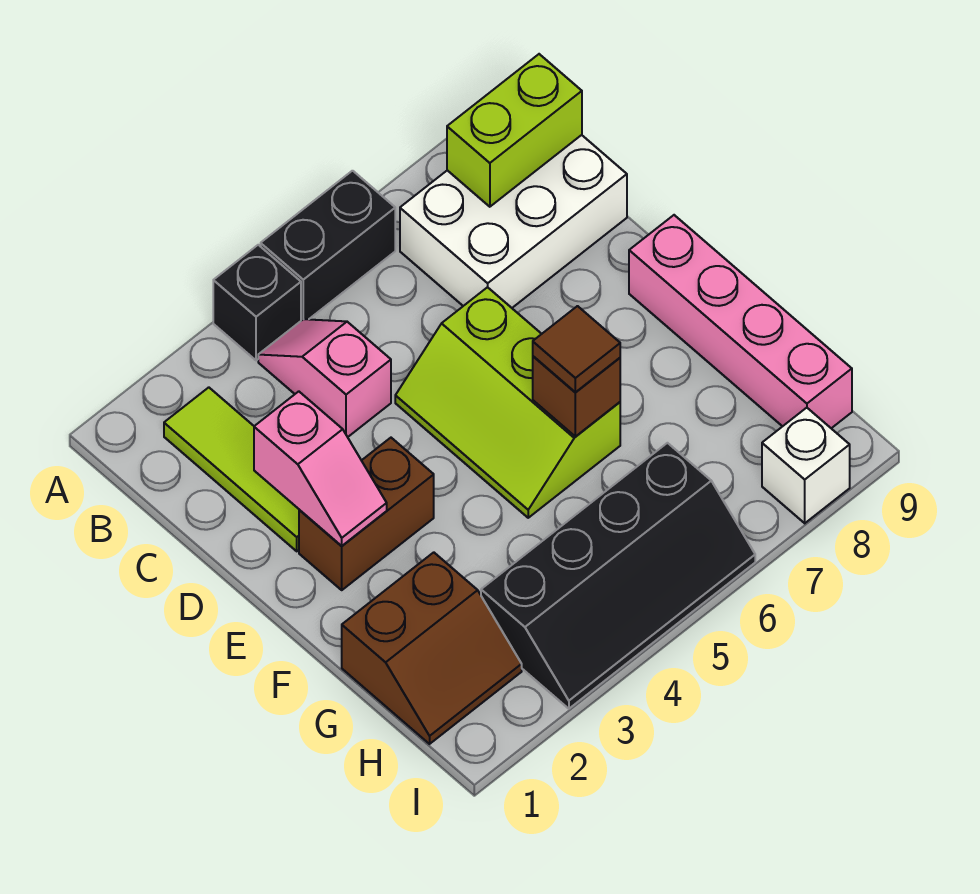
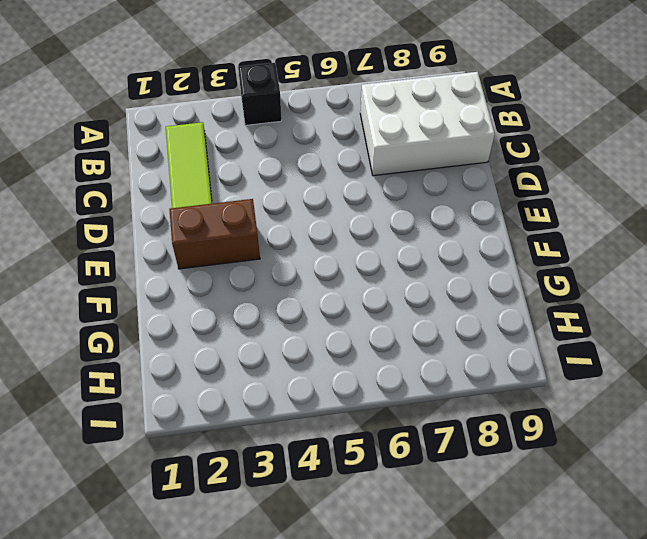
none -> black 1x2 brick [261,171,395,321]
none -> pink 1x2 slope [258,319,391,437]
none -> lime 2x3 slope [395,287,620,518]

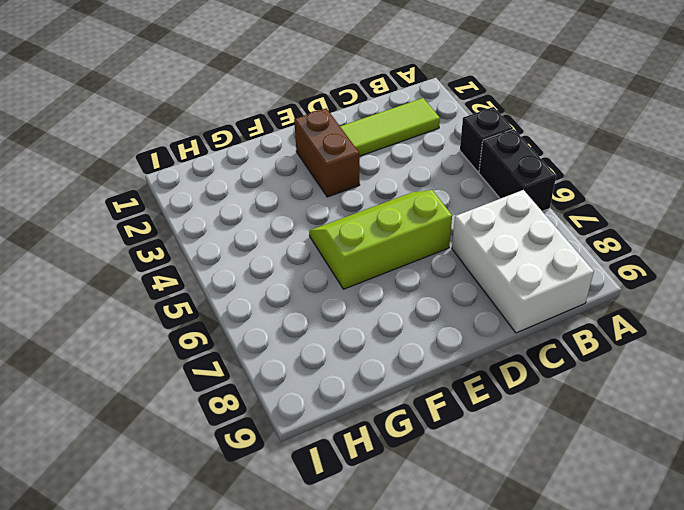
none -> pink 1x2 slope [258,319,391,437]
none -> pink 1x4 brick [629,215,852,428]
none -> brown 2x2 slope [342,552,522,744]

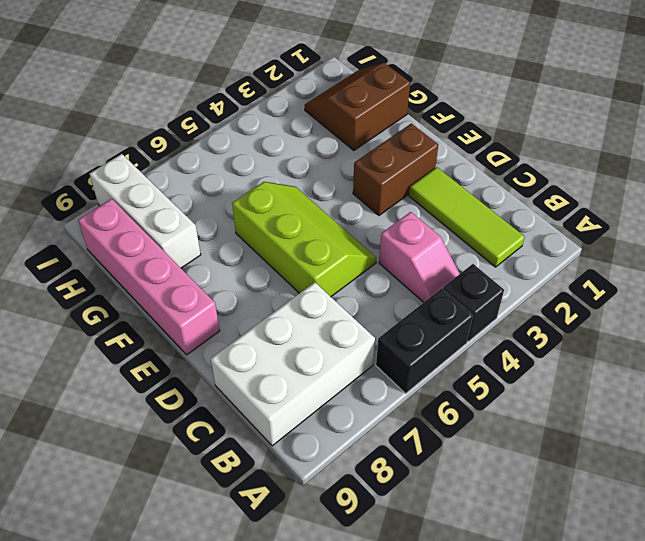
white 1x3 brick [90,154,201,268] -> white 1x1 brick [762,408,850,523]
none -> black 2x4 slope [481,443,755,709]
none -> lime 1x2 brick [447,54,582,207]
none -> pink 1x2 slope [254,391,387,546]

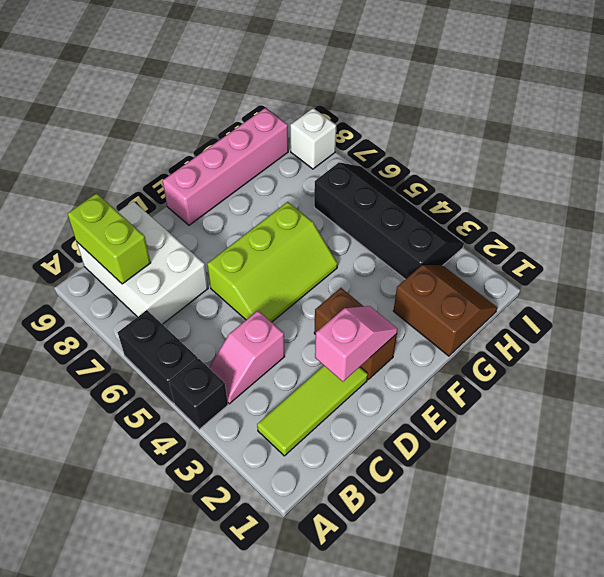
none -> brown 1x1 brick [533,356,620,436]
none -> brown 1x1 tile [533,306,620,392]

